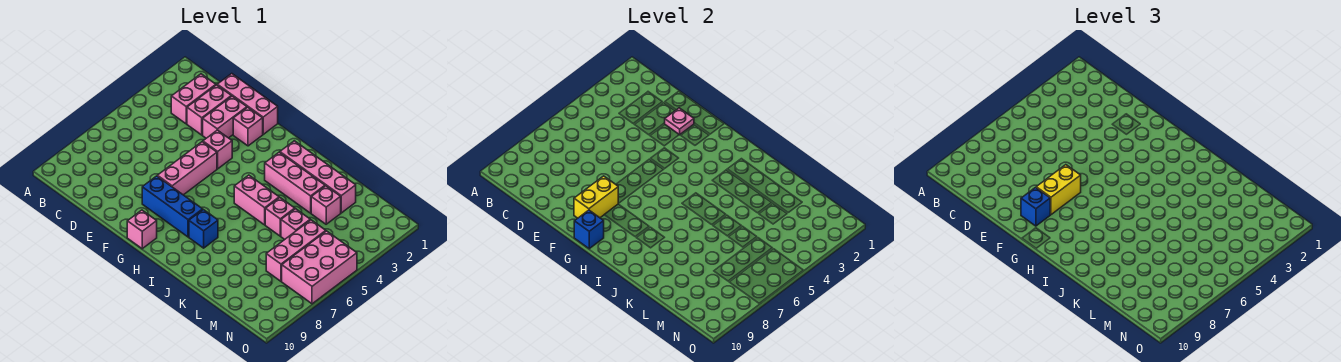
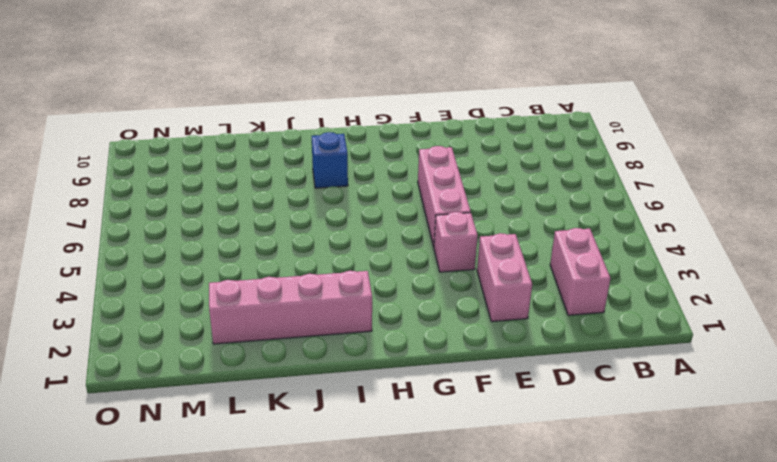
none -> pink 1x3 brick [217,74,278,134]
none -> pink 1x2 brick [187,85,231,135]
none -> pink 1x1 brick [233,107,263,146]

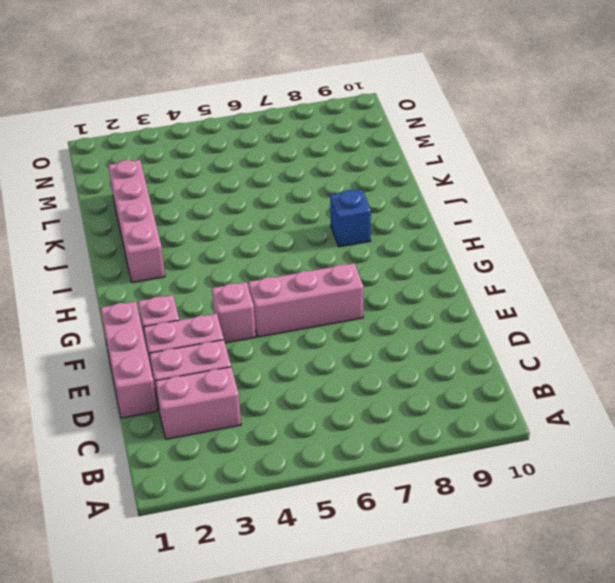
none -> blue 1x3 brick [142,176,203,237]
none -> pink 1x1 brick [127,210,157,249]
none -> pink 1x3 brick [265,152,325,213]

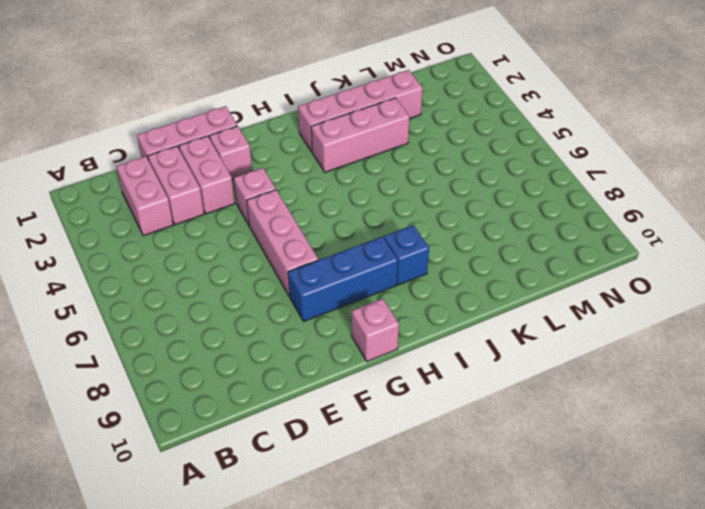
none -> pink 1x2 brick [234,175,279,225]
none -> pink 1x1 brick [265,198,295,236]
none -> pink 1x1 brick [311,186,341,224]

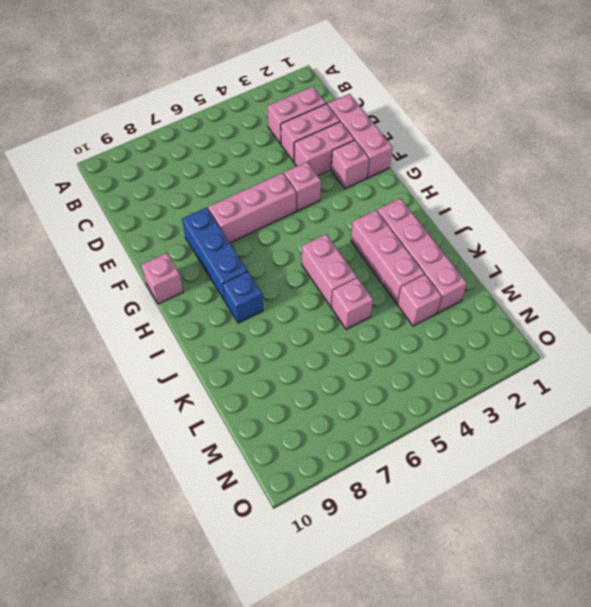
none -> pink 1x1 brick [281,209,310,240]
none -> pink 1x3 brick [266,220,326,281]
none -> pink 2x3 brick [282,231,357,304]

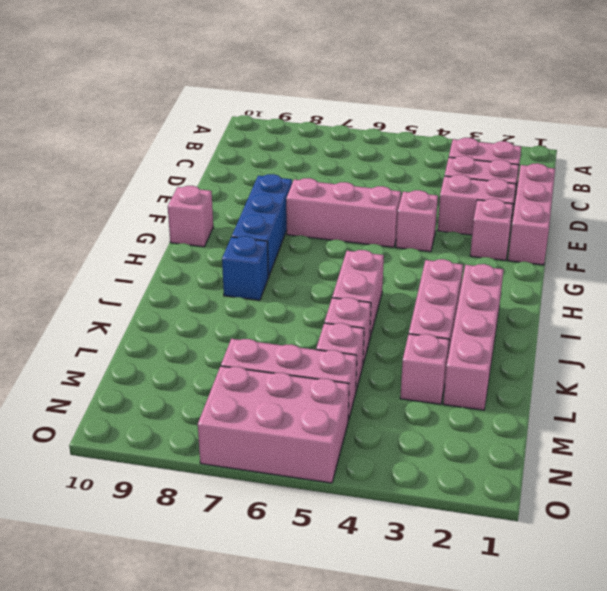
none -> pink 1x1 plate [665,108,694,135]
none -> yellow 1x2 brick [574,176,618,218]
none -> blue 1x1 brick [574,210,604,249]

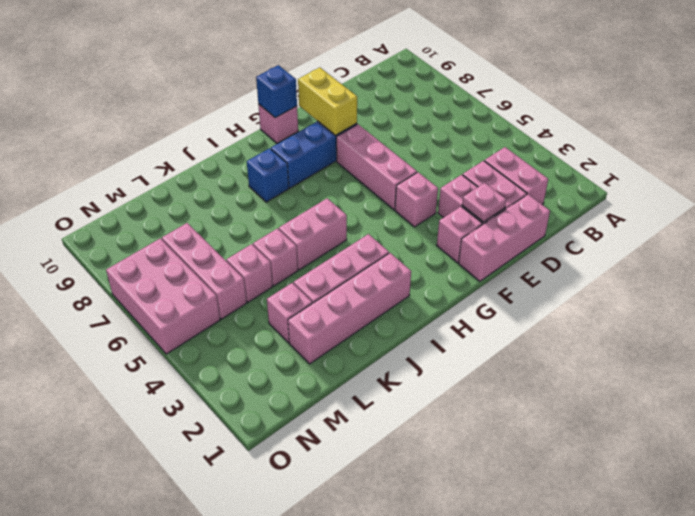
none -> yellow 1x2 brick [1036,165,1081,215]
none -> blue 1x1 brick [1021,188,1050,226]

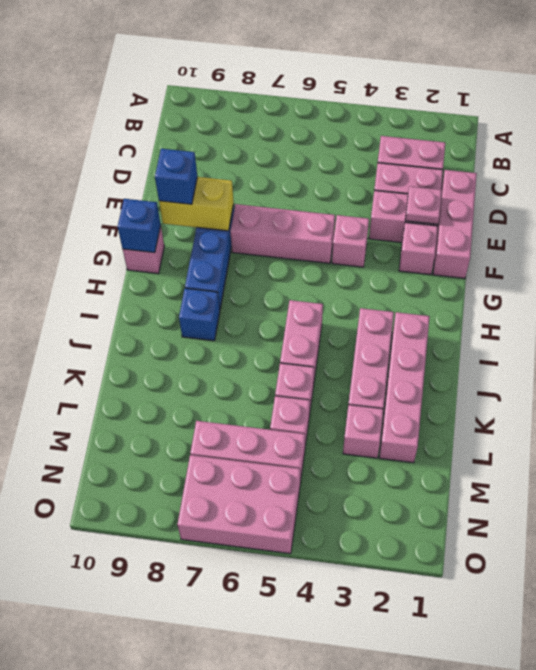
none -> yellow 1x2 brick [1036,165,1081,215]

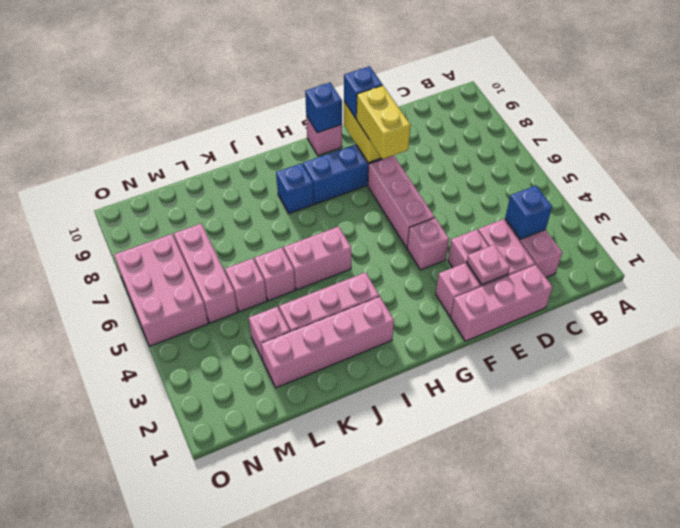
blue 1x1 brick [505,186,552,239] -> none

